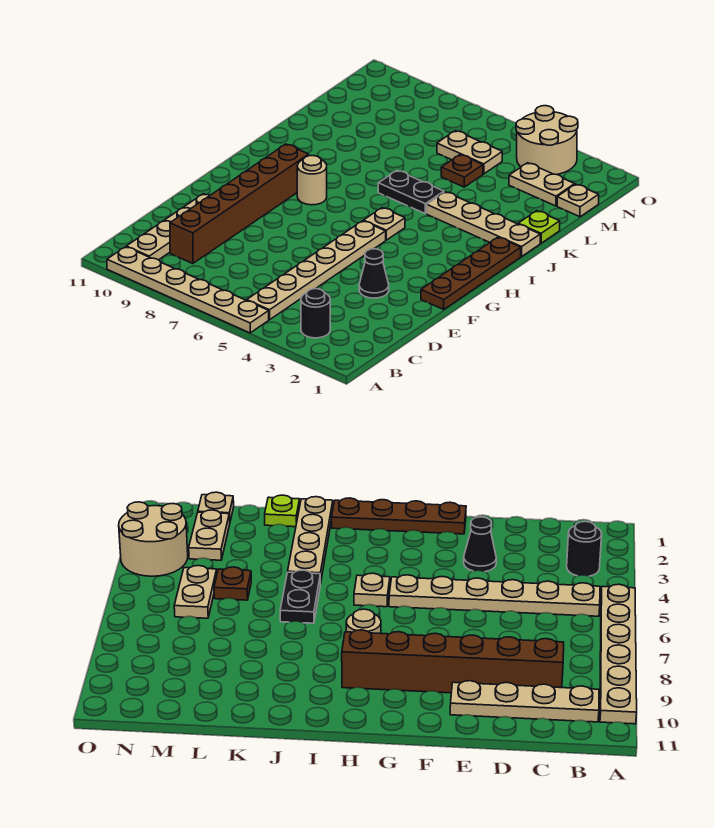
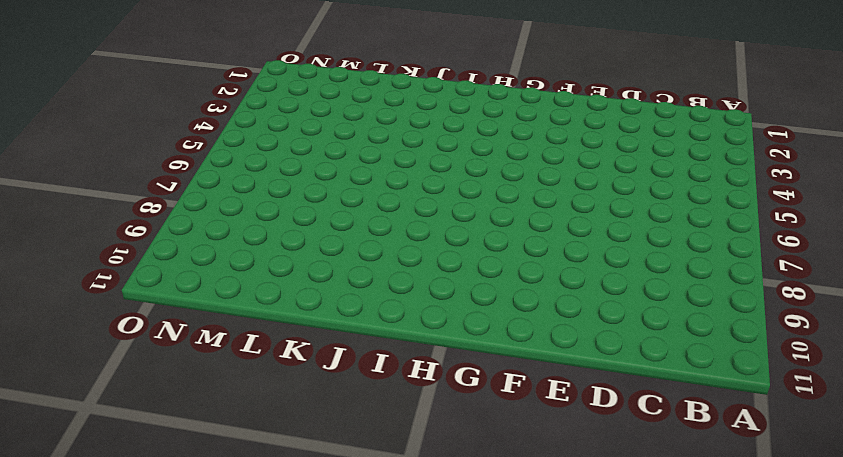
none -> tan 1x6 plate [107,247,269,333]
none -> black 1x1 round brick [301,289,330,338]
none -> tan 1x6 plate [247,221,386,320]

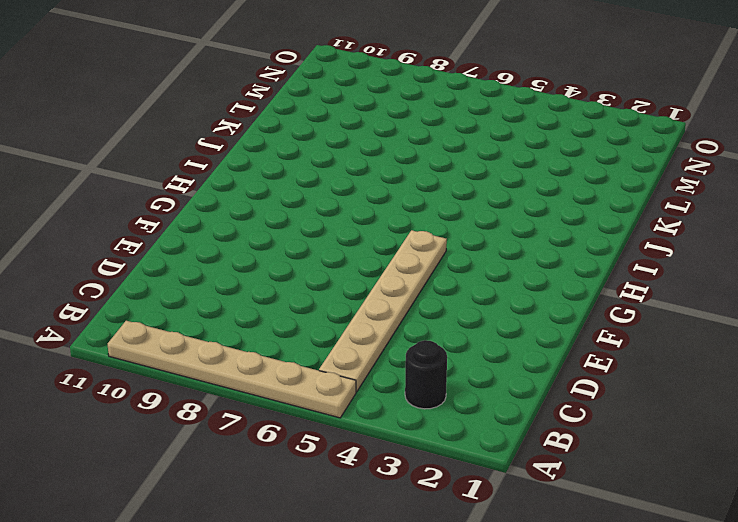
none -> tan 1x4 plate [126,194,210,260]
none -> brown 1x6 brick [170,144,309,264]
none -> black 1x1 cone [359,249,389,298]

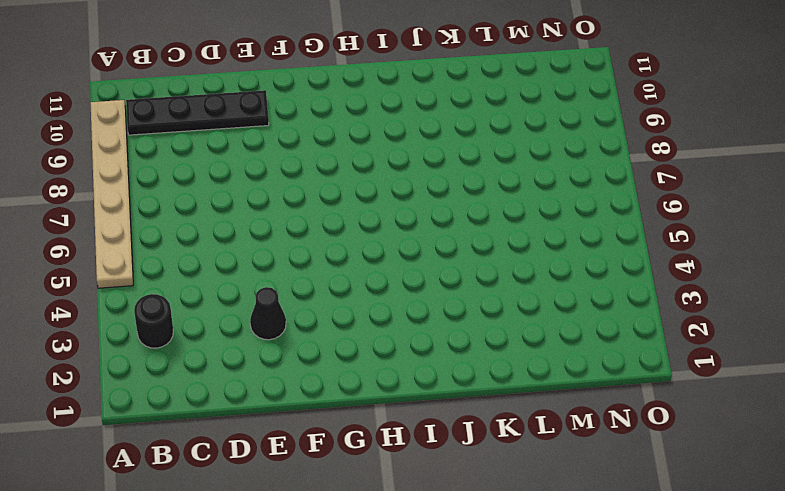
black 1x4 plate [126,90,269,135] -> tan 1x4 plate [126,194,210,260]
none -> tan 1x6 plate [247,221,386,320]
none -> brown 1x6 brick [170,144,309,264]
none -> brown 1x4 plate [421,237,521,309]

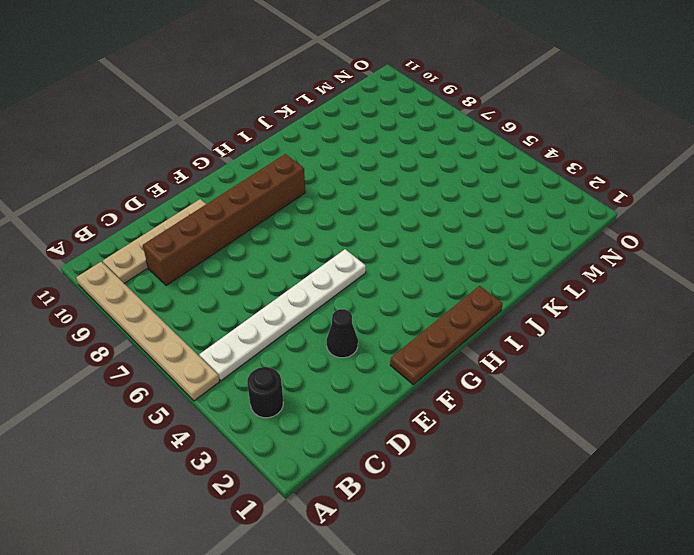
white 1x6 plate [199,249,366,381] -> tan 1x6 plate [247,221,386,320]
none -> tan 1x1 plate [364,208,405,240]
none -> tan 1x1 round brick [297,156,327,205]
none -> tan 1x4 plate [427,192,540,256]

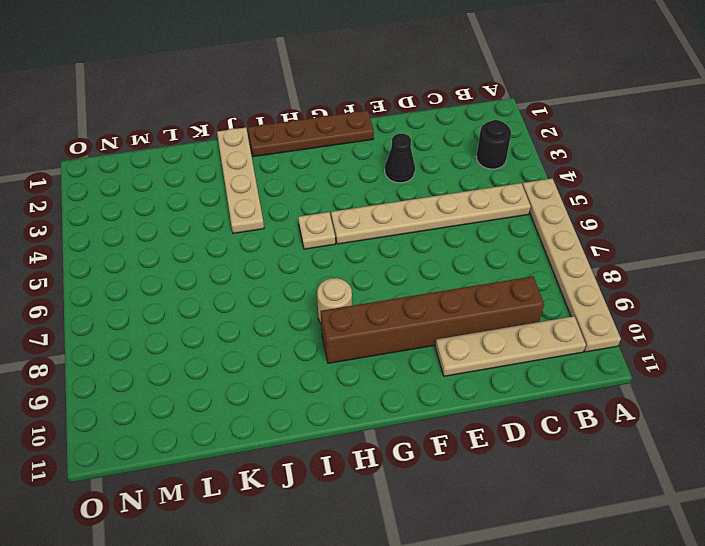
none -> black 1x2 plate [378,170,444,214]
none -> lime 1x1 plate [518,211,560,243]
none -> brown 1x1 plate [441,155,483,187]

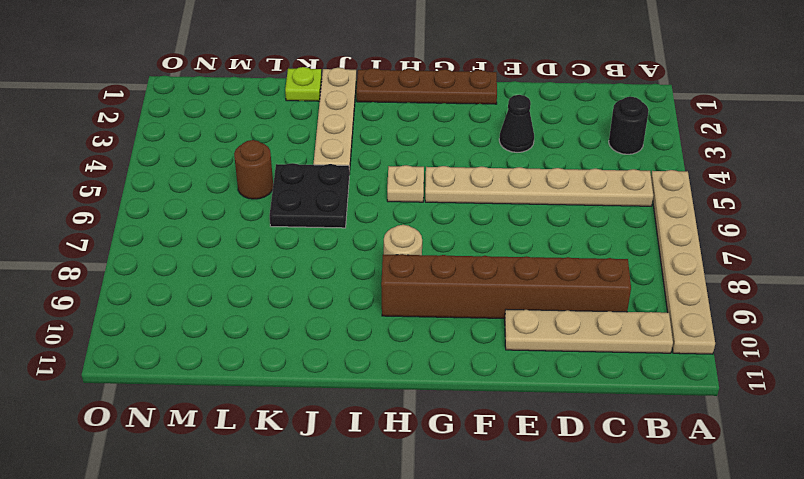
black 2x2 plate [269,163,349,228] -> black 1x2 plate [378,170,444,214]
brown 1x1 round brick [234,140,273,199] -> brown 1x1 plate [441,155,483,187]
none -> tan 1x1 plate [557,184,599,217]
none -> tan 1x2 plate [509,163,575,206]
none -> tan 1x2 plate [437,131,502,174]

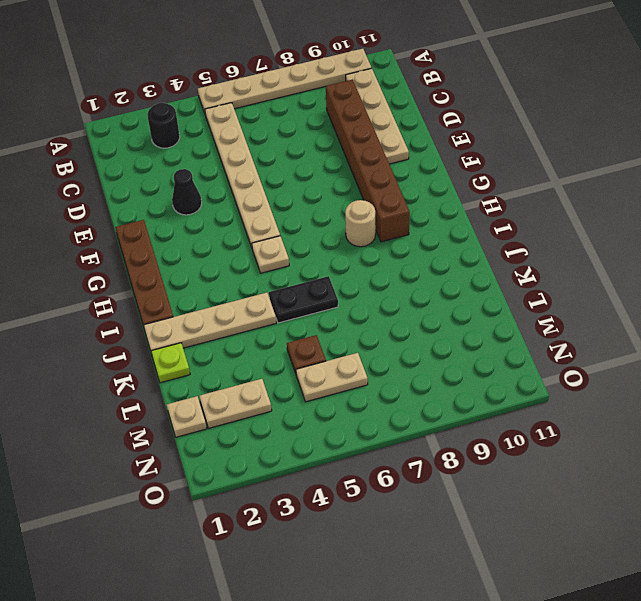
none -> tan 2x2 round brick [516,106,578,175]

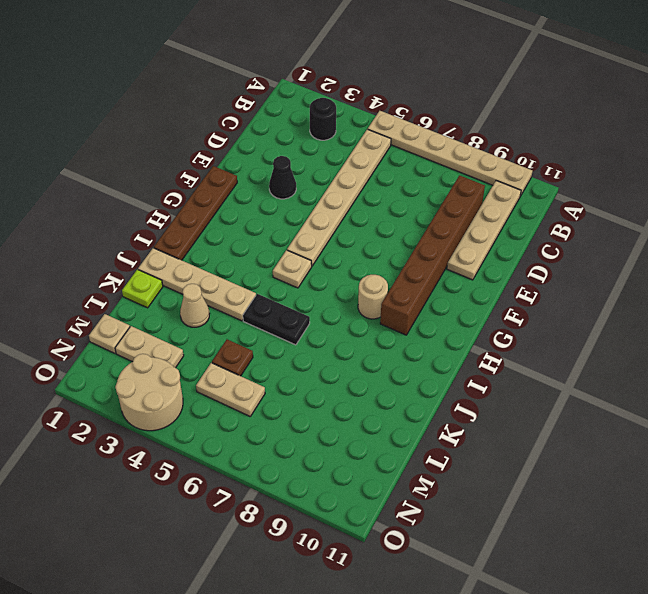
tan 1x1 cone [180,284,210,327] -> none

